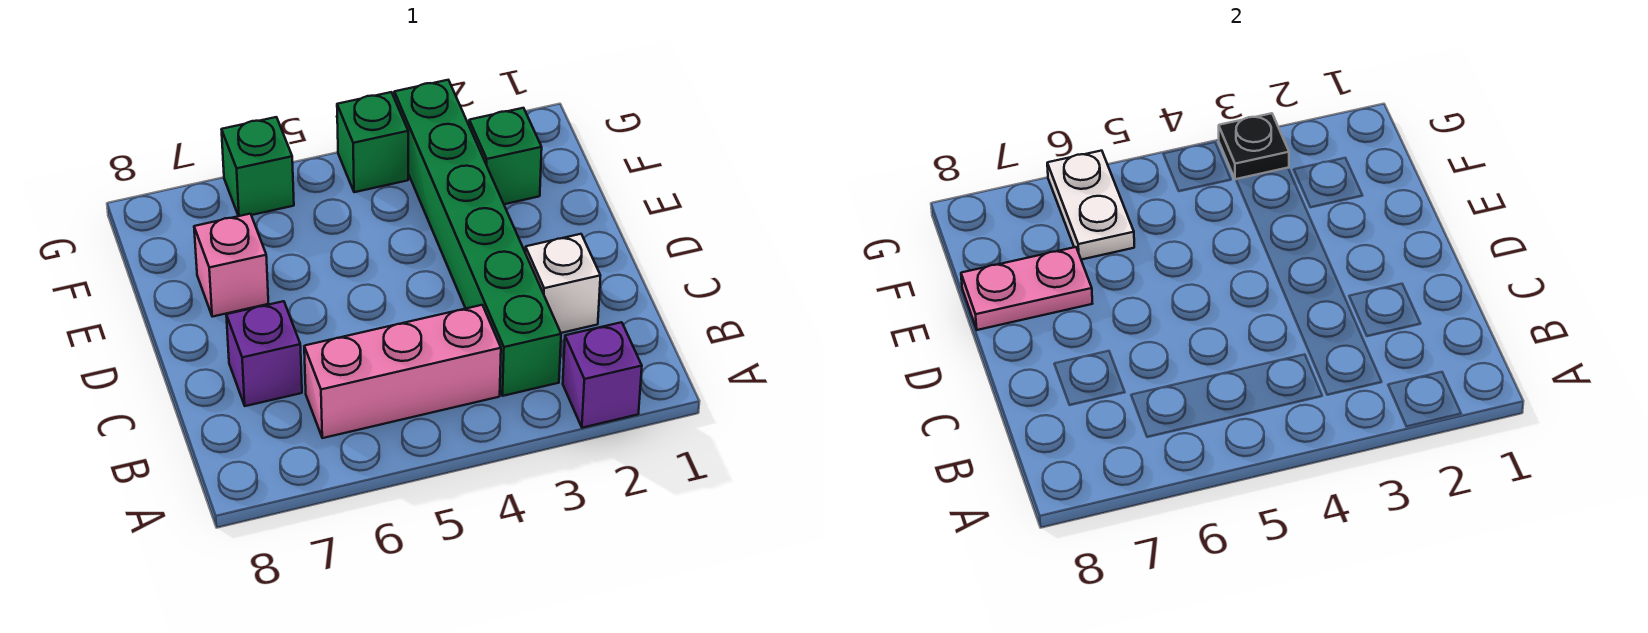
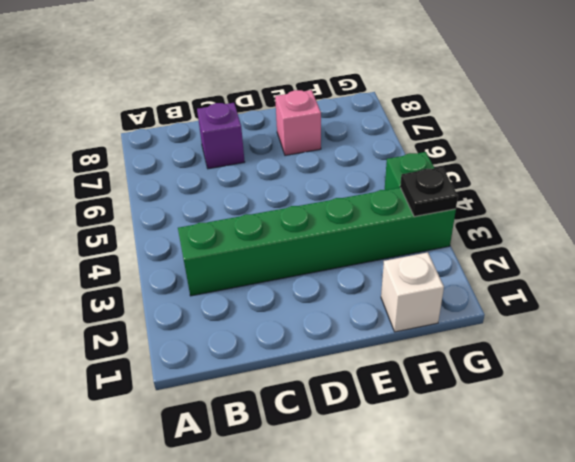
white 1x1 brick [381,252,444,332] -> white 1x1 brick moved to [525,234,600,333]
none -> purple 1x1 brick [563,322,642,428]
none -> pink 1x3 brick [304,305,501,438]
none -> green 1x1 brick [469,108,542,204]

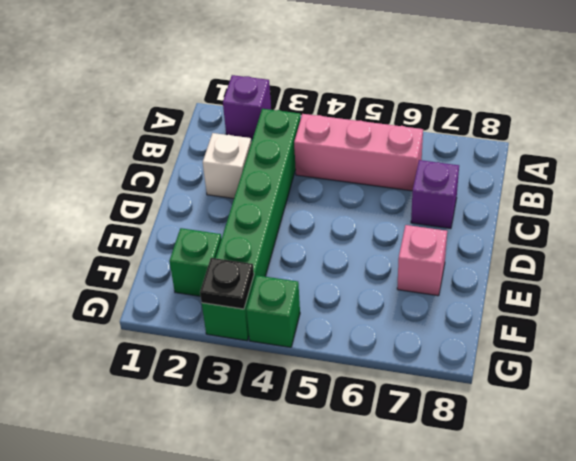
none -> green 1x1 brick [222,117,294,216]
none -> pink 1x2 plate [961,247,1092,330]
none -> white 1x2 plate [1047,151,1134,260]

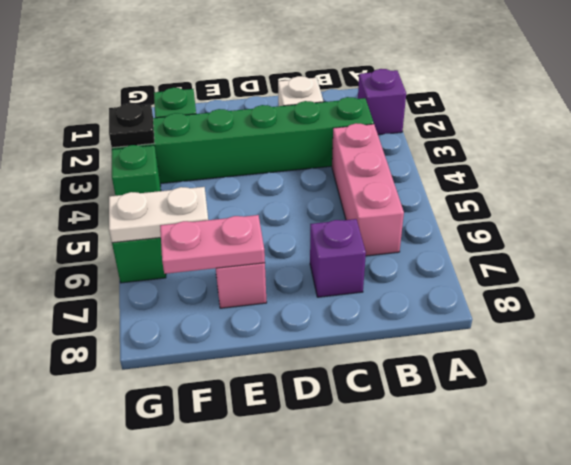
pink 1x2 plate [160,215,265,274] -> pink 1x2 plate turned to [961,247,1092,330]

